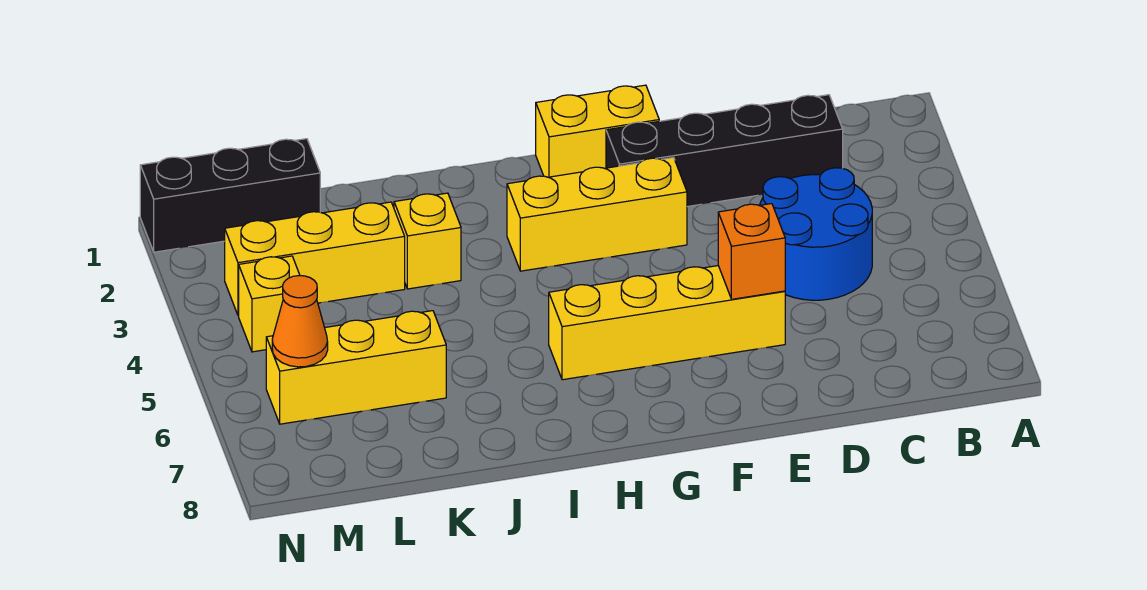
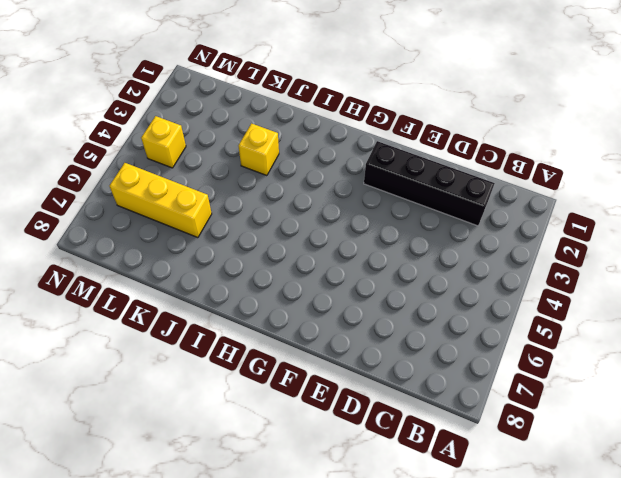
none -> blue 2x2 round brick [760,168,872,300]
none -> yellow 1x4 brick [549,266,785,380]
none -> yellow 1x2 brick [536,85,659,177]

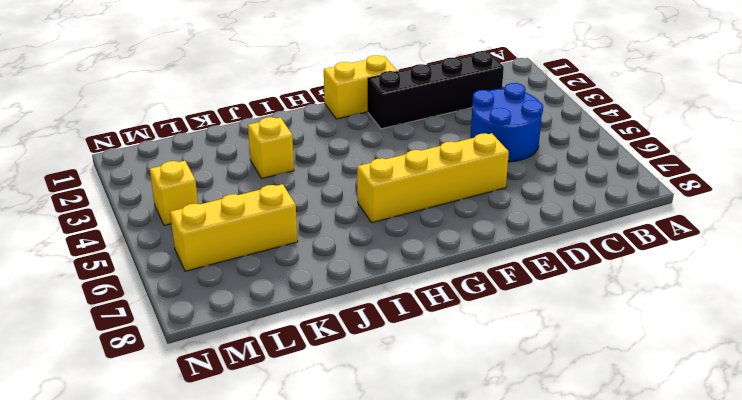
none -> yellow 1x3 brick [507,158,687,271]
none -> yellow 1x3 brick [225,202,405,316]
none -> black 1x3 brick [140,139,320,252]

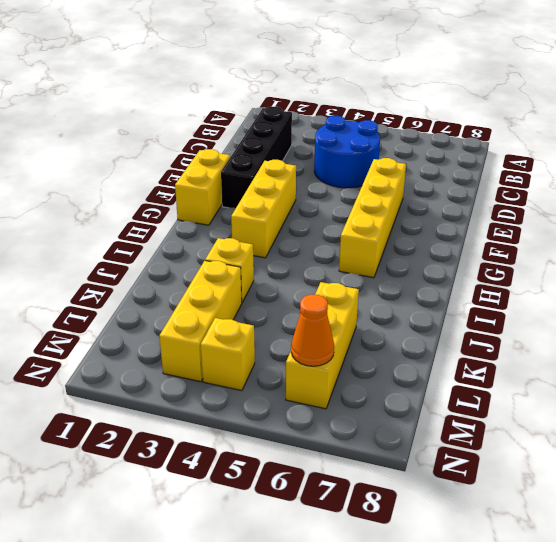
none -> black 1x3 brick [140,139,320,252]
none -> orange 1x1 brick [718,204,785,299]

